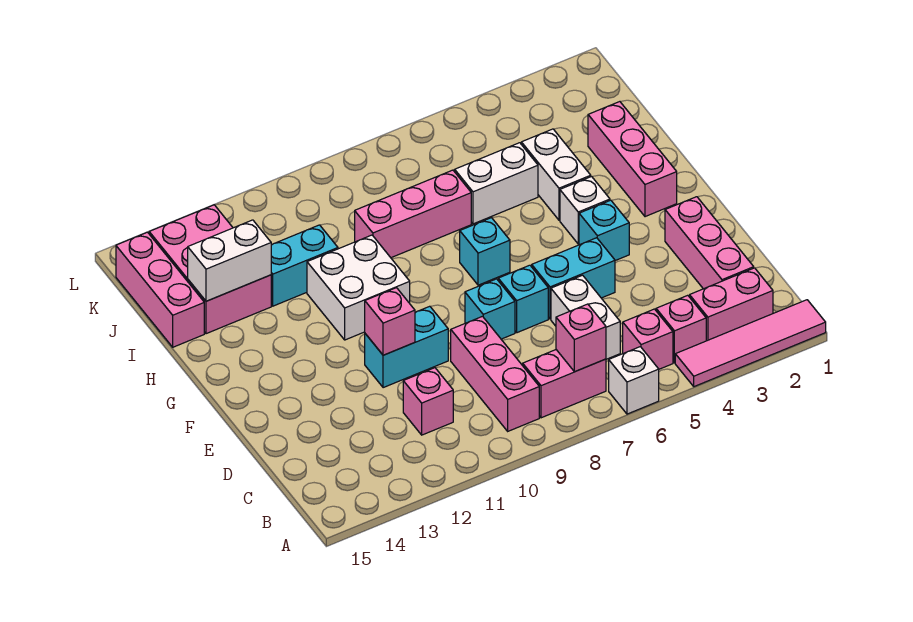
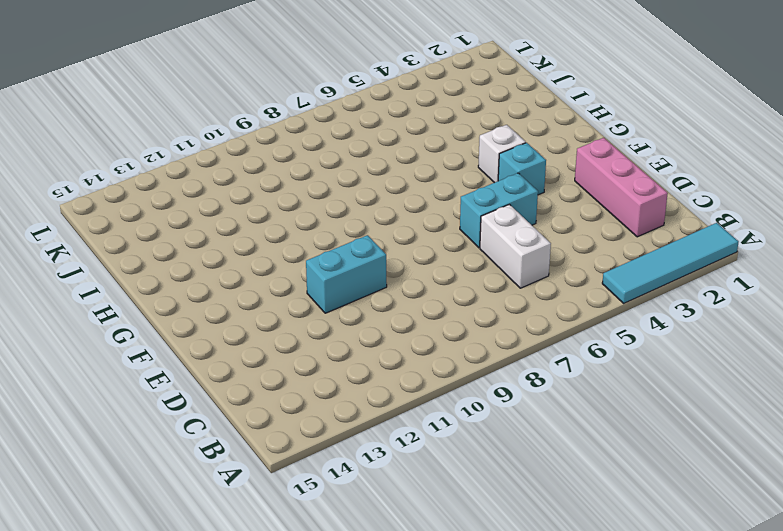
cyan 1x4 tile [602,223,738,303] -> pink 1x4 tile [675,300,826,387]
none -> white 1x1 brick [609,347,659,414]
none -> pink 1x2 brick [690,268,773,341]
none -> pink 1x1 brick [656,295,706,363]

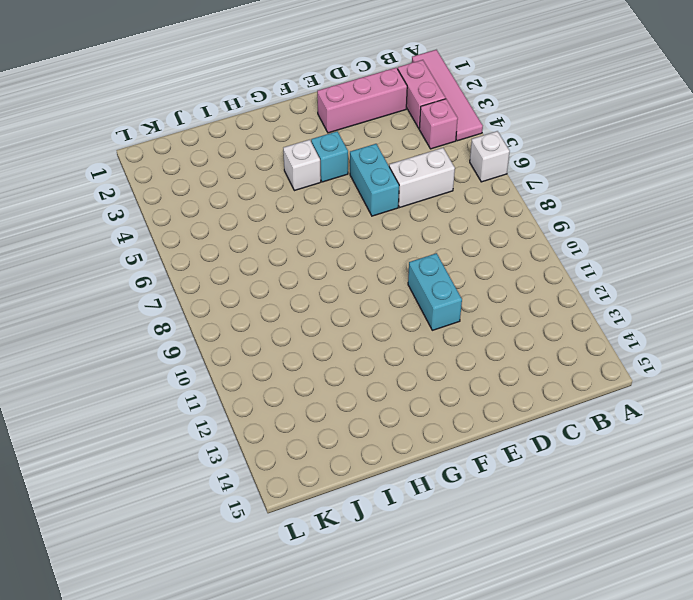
none -> pink 1x1 brick [623,309,673,369]
none -> pink 1x2 brick [523,350,606,418]
none -> pink 1x3 brick [451,316,539,431]

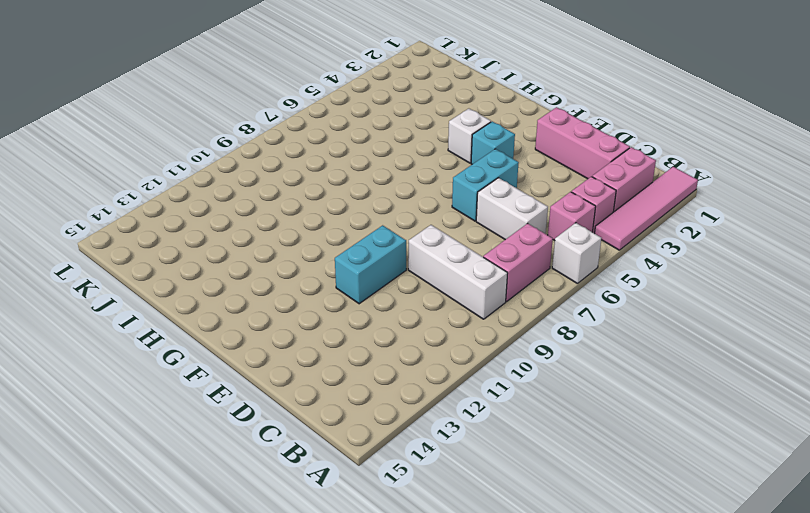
white 1x3 brick [408,225,508,319] -> pink 1x3 brick [451,316,539,431]
none -> pink 1x1 brick [403,368,453,435]
none -> cyan 1x1 brick [498,265,548,333]
none -> cyan 1x1 brick [465,279,515,339]

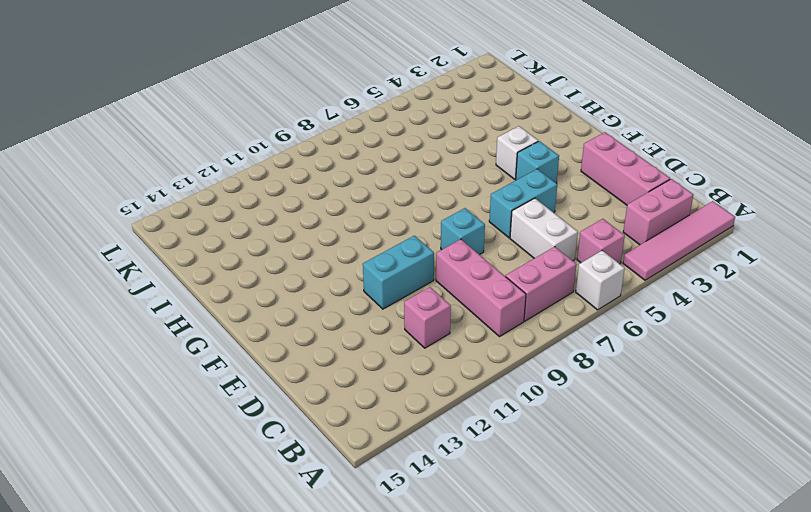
none -> pink 1x1 brick [656,295,706,363]
none -> cyan 1x1 brick [498,265,548,333]
none -> pink 1x3 brick [588,102,677,217]

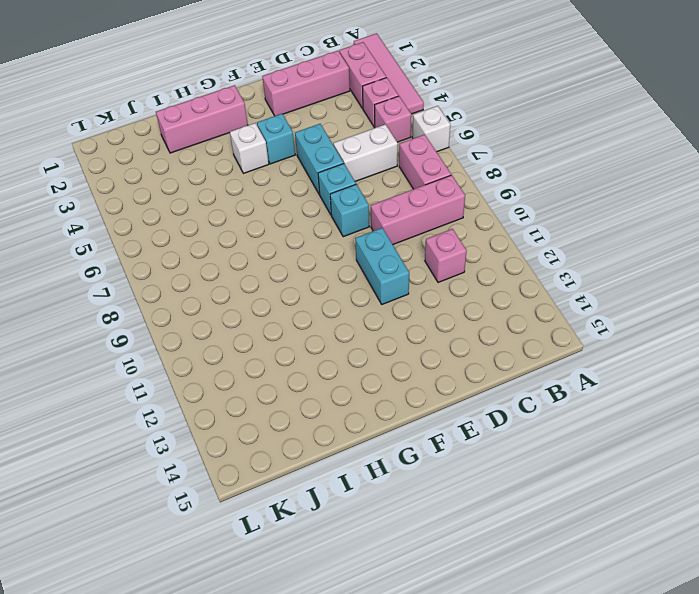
none -> cyan 1x1 brick [460,218,510,285]
none -> white 2x2 brick [307,235,410,340]
none -> white 1x2 brick [521,129,591,220]

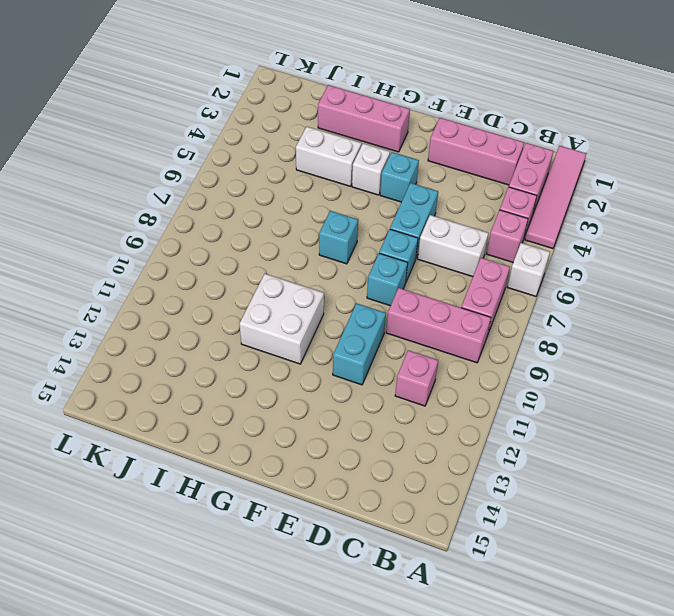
none -> white 1x2 brick [455,143,538,224]
none -> pink 1x3 brick [355,170,471,258]
none -> cyan 1x2 brick [271,225,338,306]

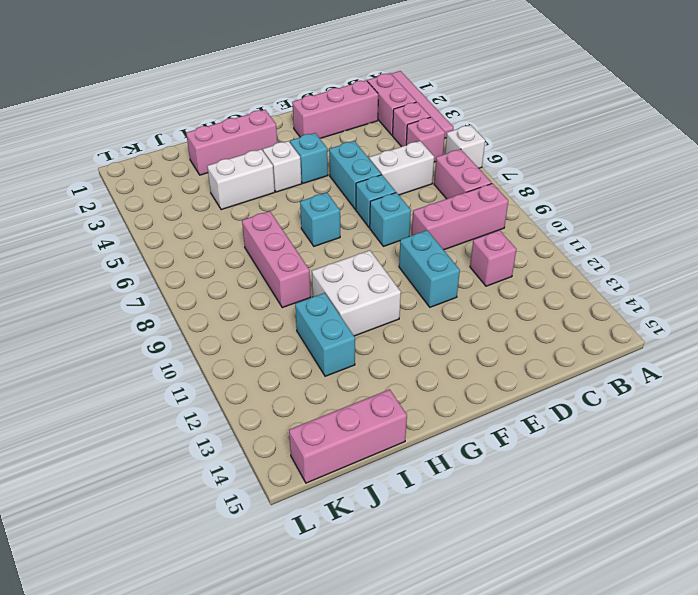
none -> white 1x2 brick [455,143,538,224]
none -> pink 2x3 brick [149,205,271,334]
none -> pink 1x1 brick [556,304,606,372]

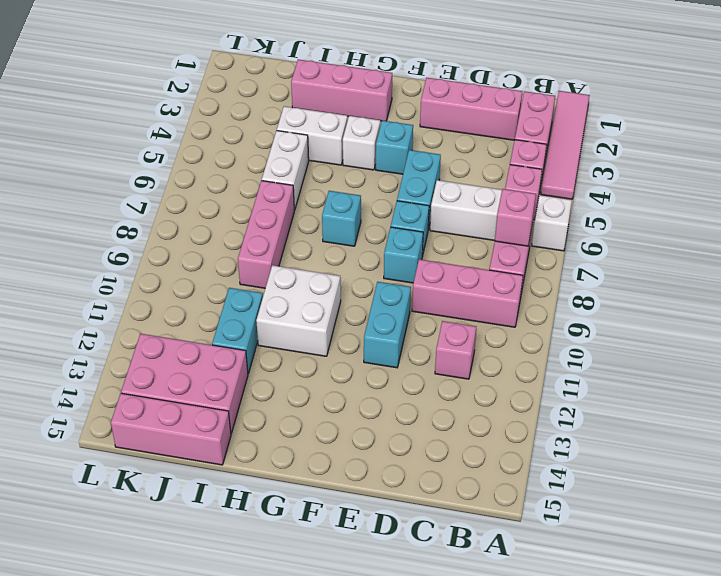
none -> pink 1x1 brick [365,288,415,355]
none -> white 1x2 brick [188,220,271,301]

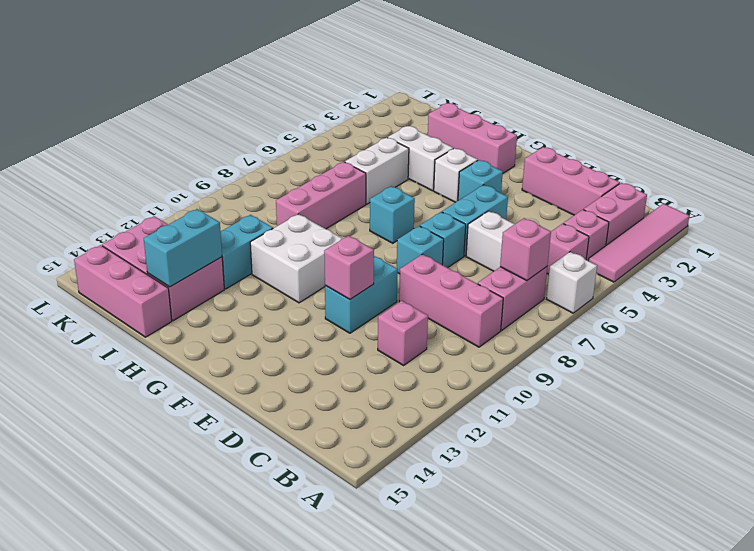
cyan 1x2 brick [144,209,222,287] -> white 1x2 brick [188,220,271,301]

